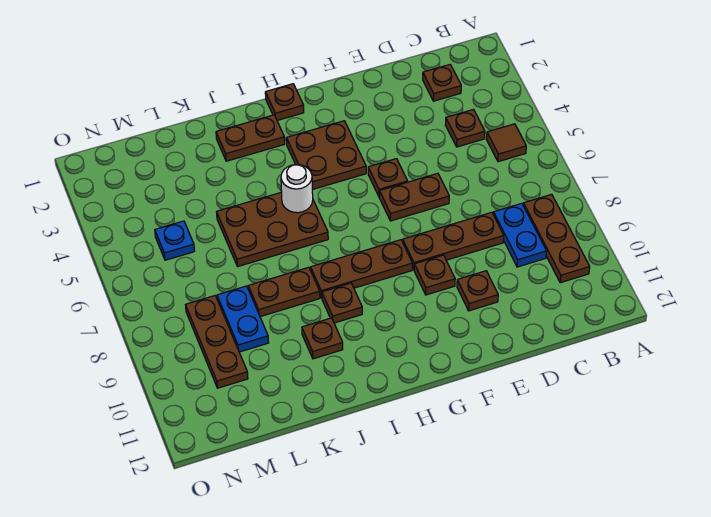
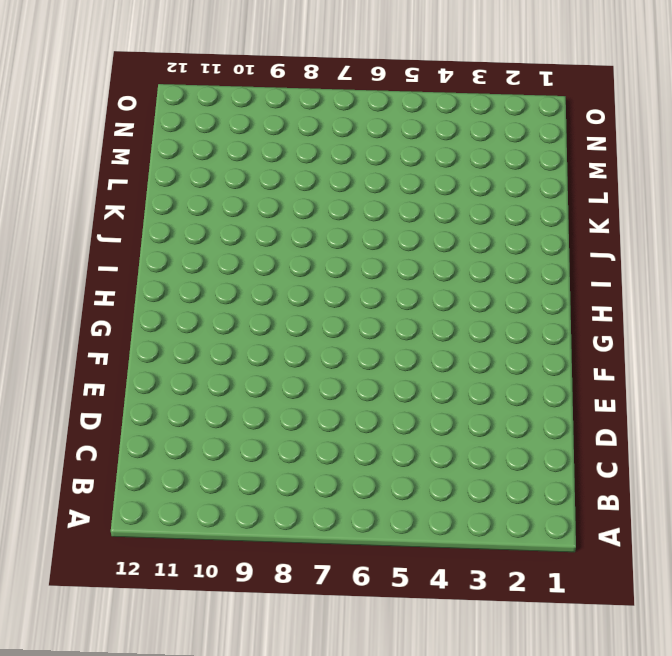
none -> brown 1x1 tile [487,124,526,162]
none -> brown 1x3 plate [523,194,590,283]
none -> brown 1x1 plate [423,65,461,101]

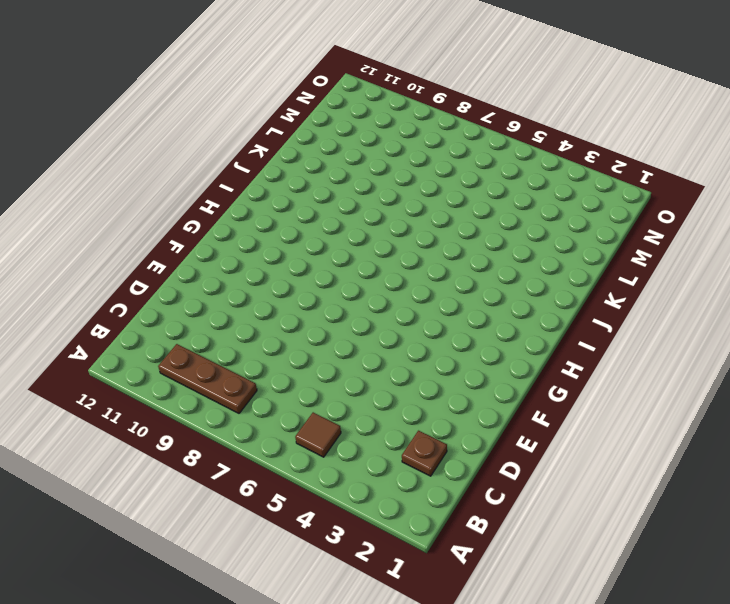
none -> brown 1x1 plate [445,110,485,147]
none -> blue 1x2 plate [493,203,547,267]
none -> brown 1x3 plate [403,212,504,269]

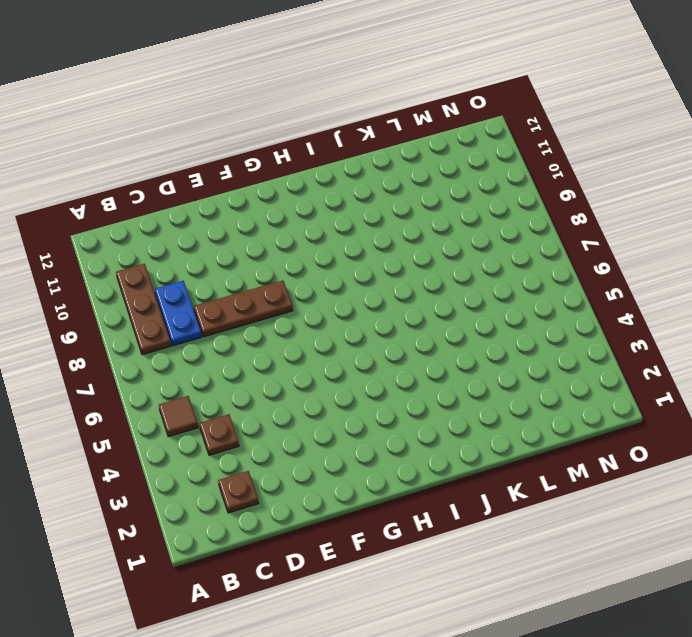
none -> brown 1x2 plate [379,173,449,221]
none -> brown 1x1 plate [457,271,498,311]
none -> brown 1x1 plate [368,159,408,196]

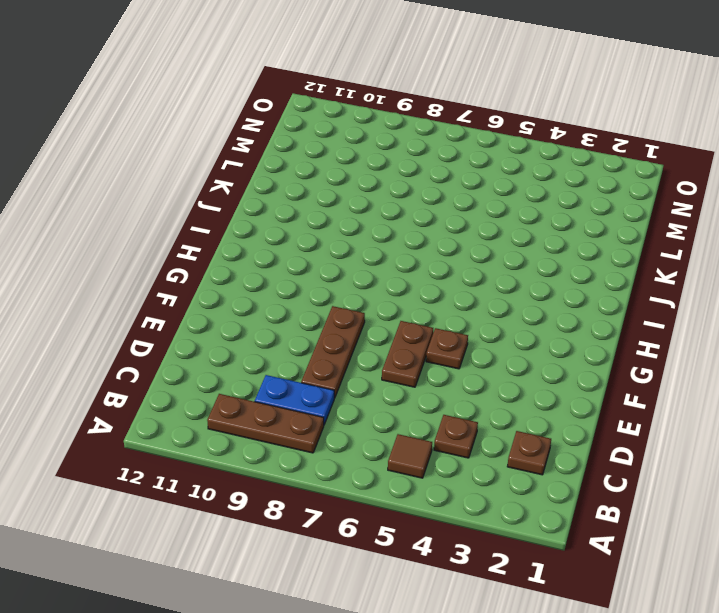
none -> brown 1x1 plate [457,271,498,311]
none -> brown 1x1 plate [414,255,455,295]
none -> brown 2x2 plate [286,121,366,190]

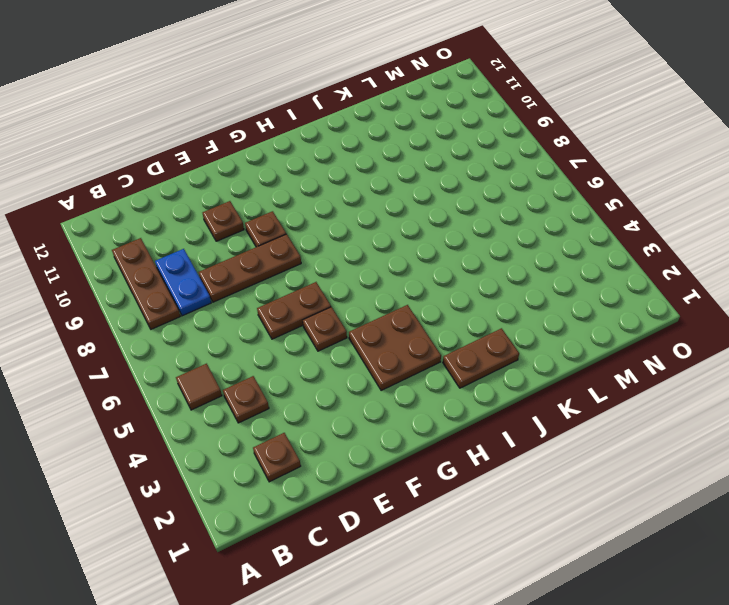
none -> brown 1x3 plate [311,240,412,298]
none -> brown 1x1 plate [265,84,304,120]
none -> brown 2x3 plate [217,192,328,266]

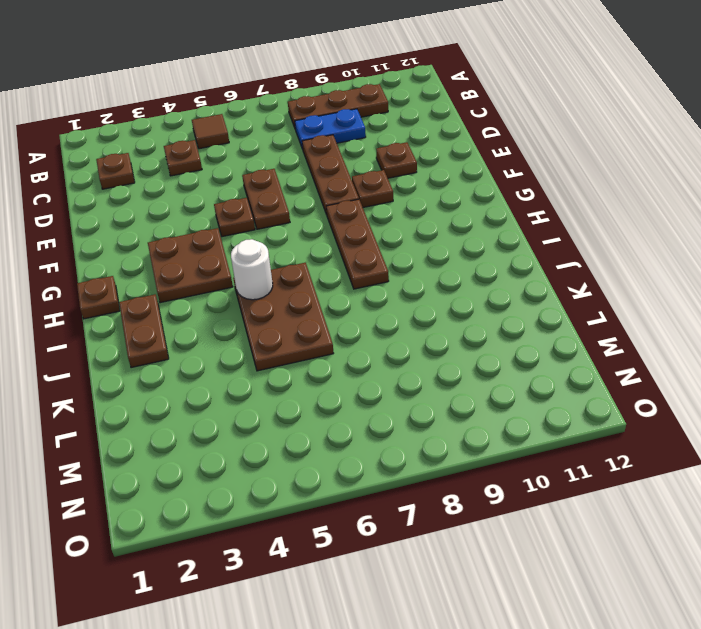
none -> brown 1x1 plate [322,283,362,323]
none -> brown 1x2 plate [248,267,320,317]
none -> brown 1x1 plate [302,318,343,359]

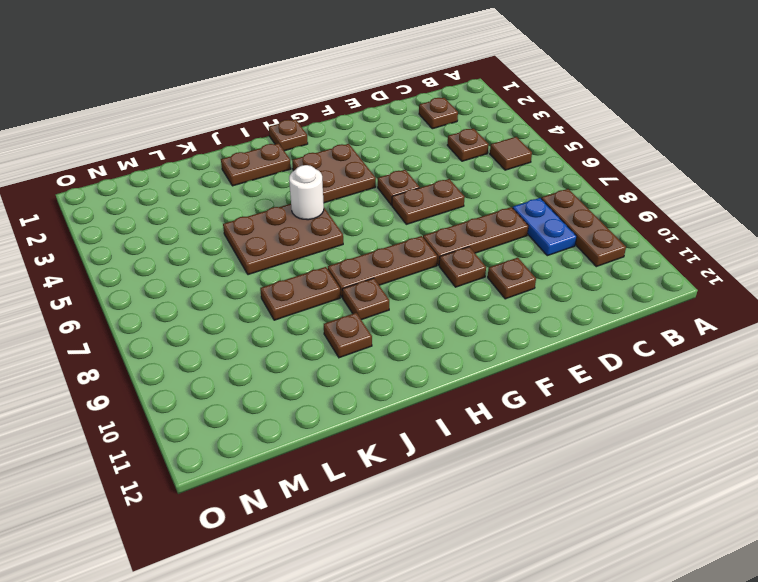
none -> blue 1x2 plate [217,286,268,352]
none -> blue 1x1 plate [155,221,194,260]
none -> brown 1x3 plate [186,296,248,388]

